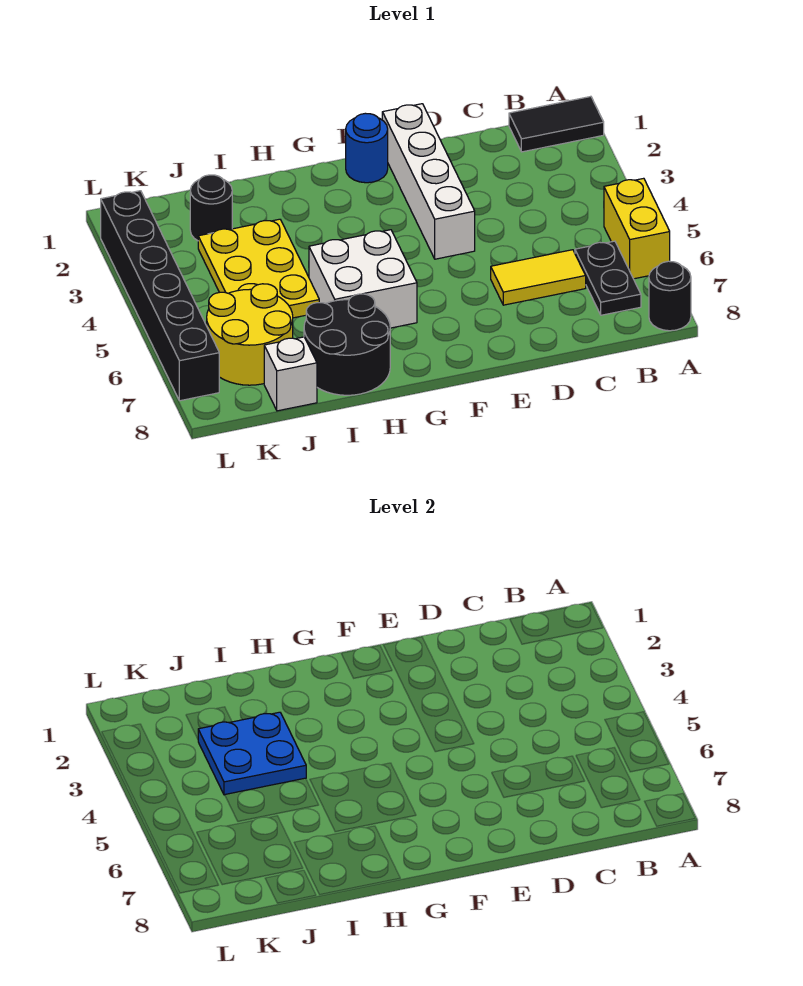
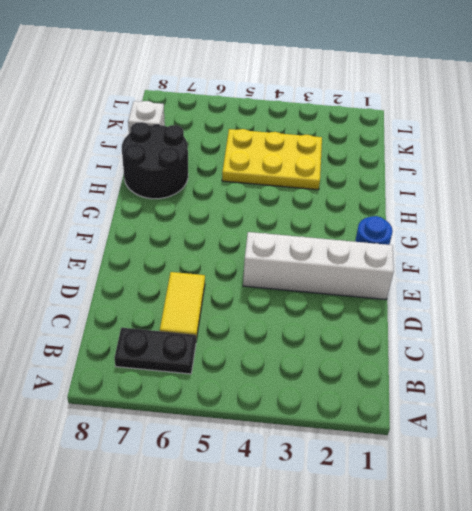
none -> black 1x2 tile [509,96,604,152]
none -> yellow 1x2 brick [604,178,670,279]
none -> black 1x1 round brick [649,261,691,331]

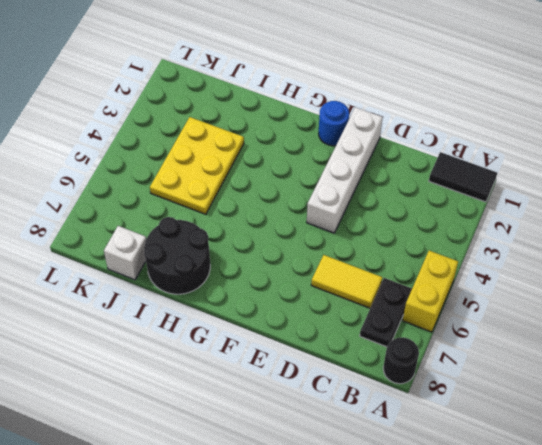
none -> white 2x2 brick [309,230,417,328]
none -> black 1x1 round brick [190,175,232,241]
none -> yellow 2x2 round brick [207,284,293,385]

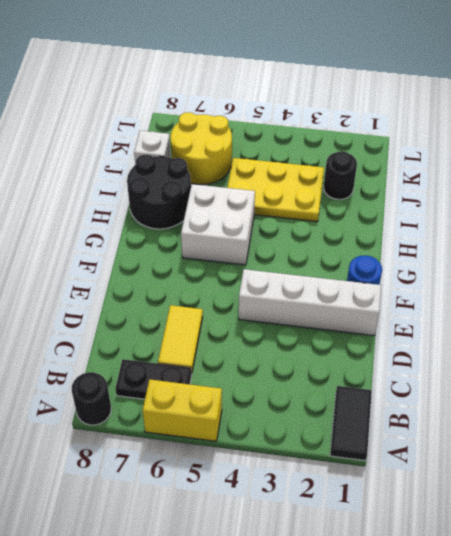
none -> black 1x6 brick [101,191,219,401]
none -> blue 2x2 plate [198,712,306,795]

